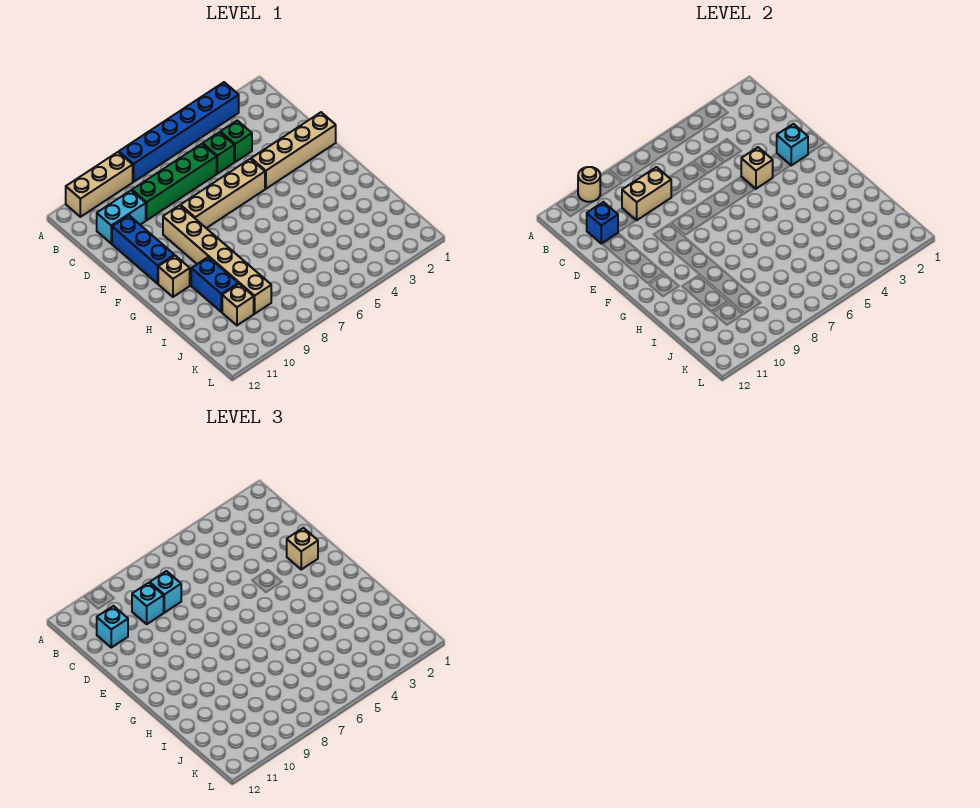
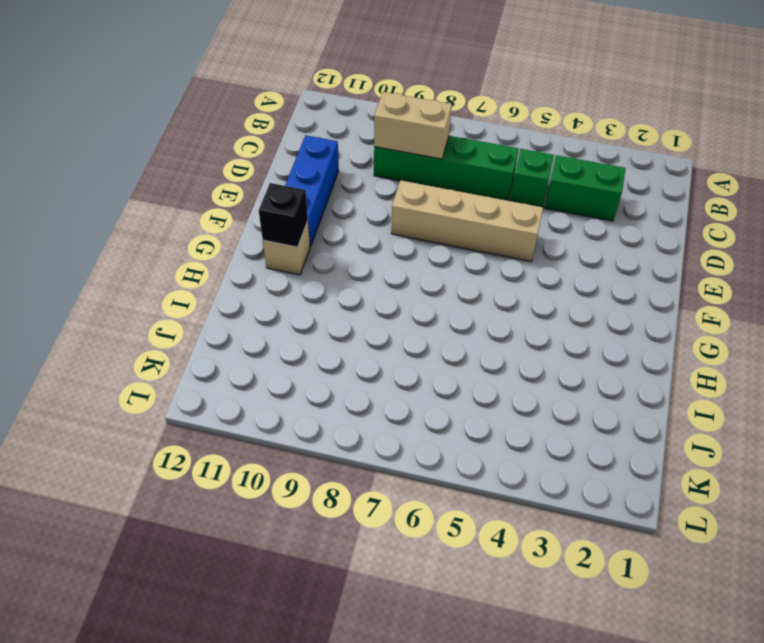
green 1x2 brick [545,155,626,221] -> green 1x1 brick [220,121,252,162]
black 1x1 brick [259,183,308,247] -> none
none -> blue 1x6 brick [119,82,239,182]
none -> tan 1x3 brick [66,152,133,217]
none -> cyan 1x2 brick [97,190,146,244]

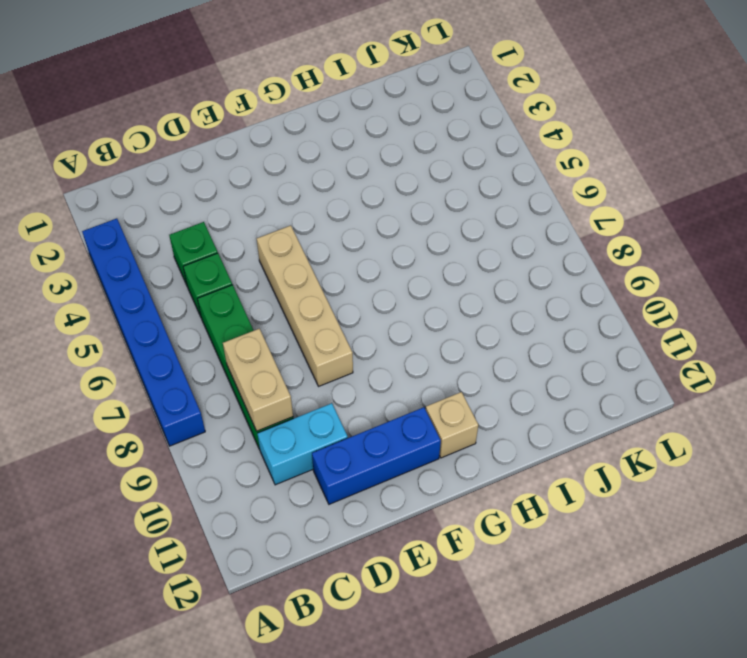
cyan 1x2 brick [257,403,348,485] -> cyan 1x2 brick turned to [97,190,146,244]
none -> tan 1x3 brick [66,152,133,217]
none -> tan 1x4 brick [251,112,336,189]
none -> tan 1x6 brick [163,205,271,314]

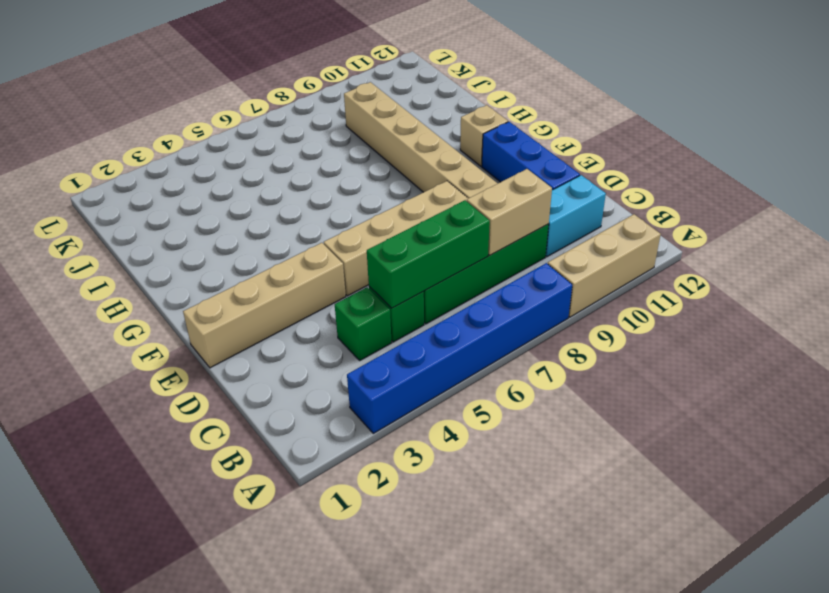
green 1x3 brick [367,200,490,308] -> none
none -> blue 1x2 brick [191,257,238,312]
none -> tan 1x1 brick [222,284,254,325]
none -> tan 1x1 round brick [578,167,600,202]

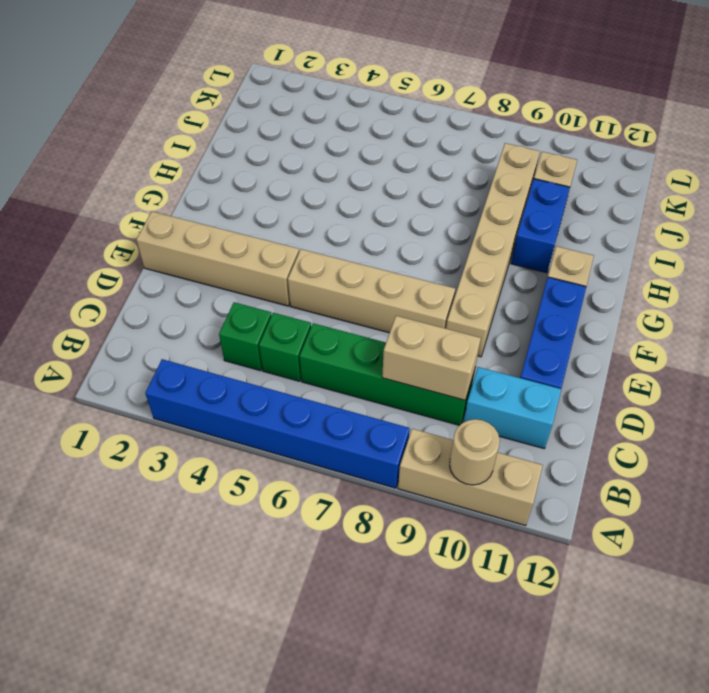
none -> blue 1x1 brick [587,202,618,244]
none -> cyan 1x1 brick [777,124,808,165]
none -> tan 1x1 brick [741,147,773,189]

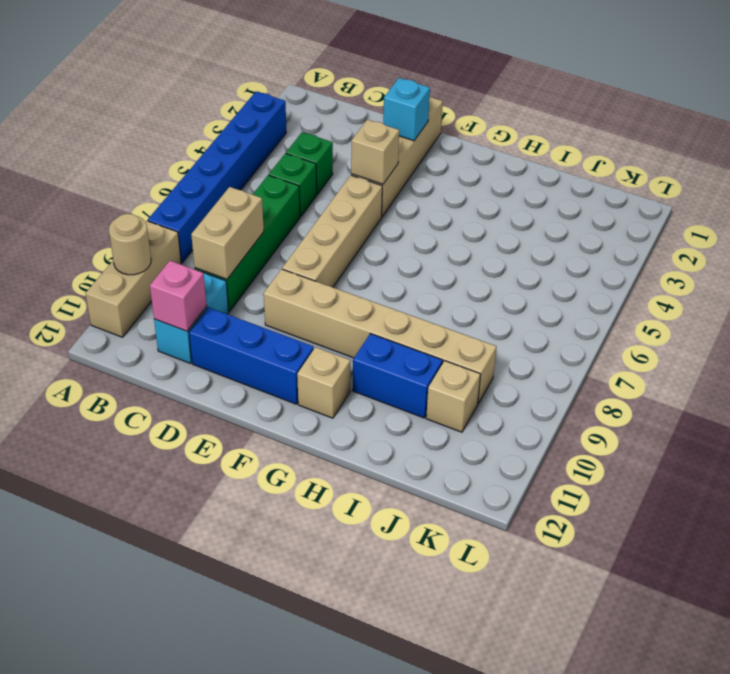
pink 1x1 brick [150,261,207,331] -> blue 1x1 brick [587,202,618,244]
none -> cyan 1x1 brick [150,571,181,613]
none -> cyan 1x1 brick [132,583,164,624]
none -> cyan 1x1 brick [97,606,128,648]

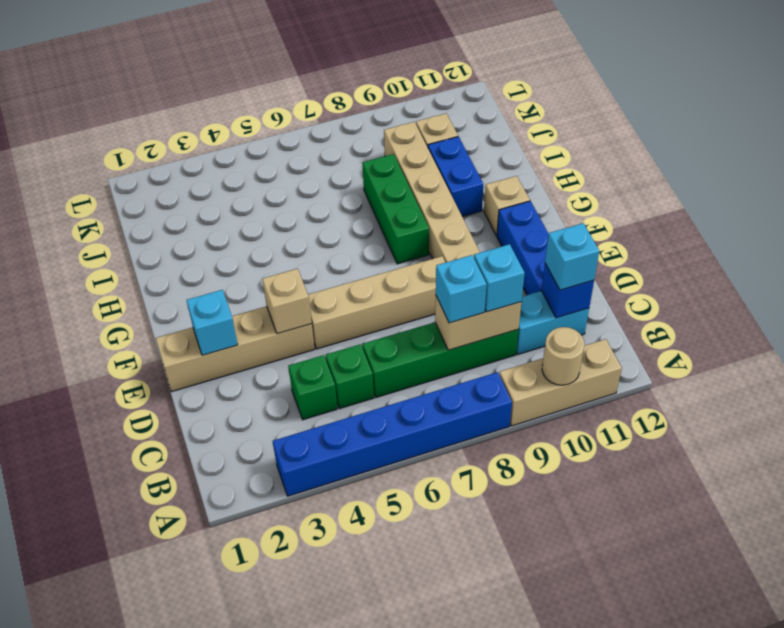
green 1x3 brick [362,154,429,264] -> none
none -> tan 1x1 brick [287,528,318,569]

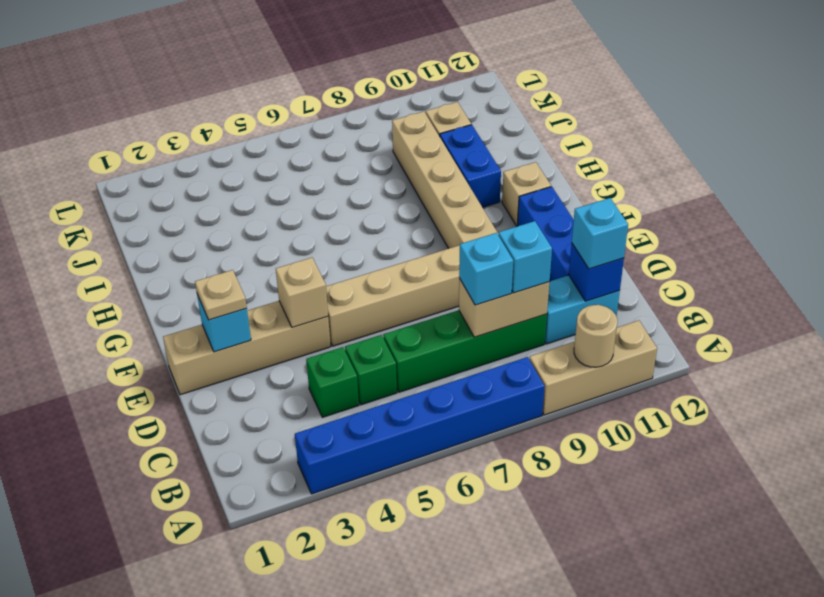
tan 1x1 plate [195,270,247,320] -> tan 1x1 brick [287,528,318,569]

